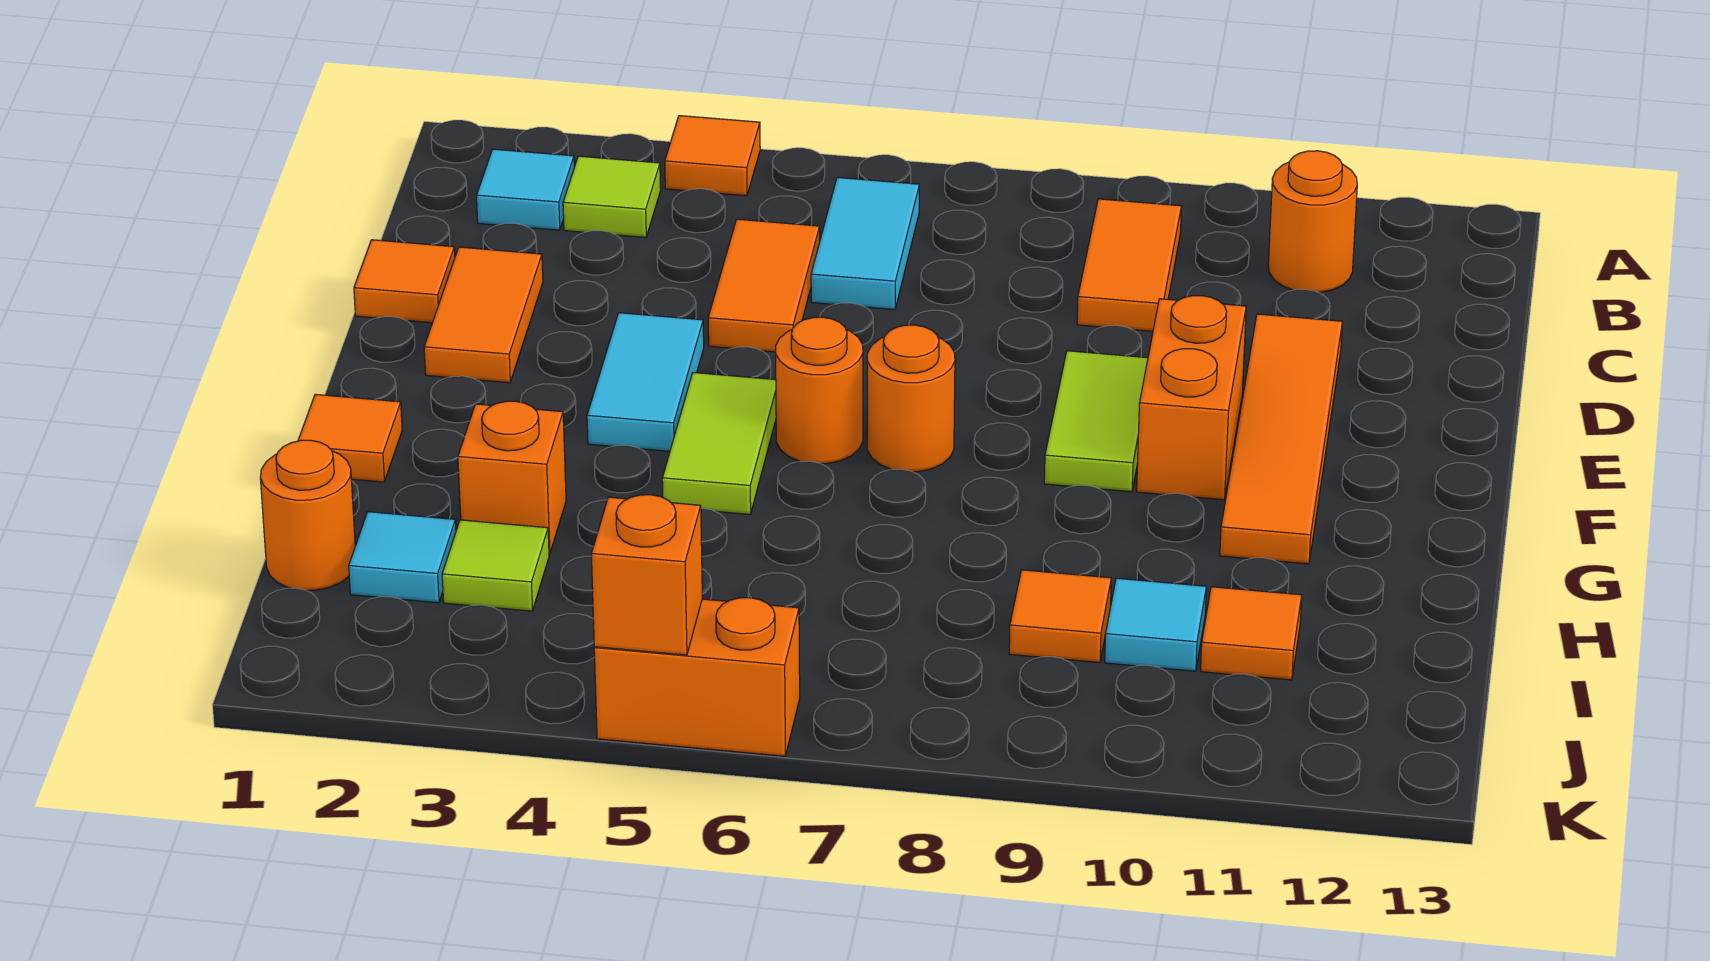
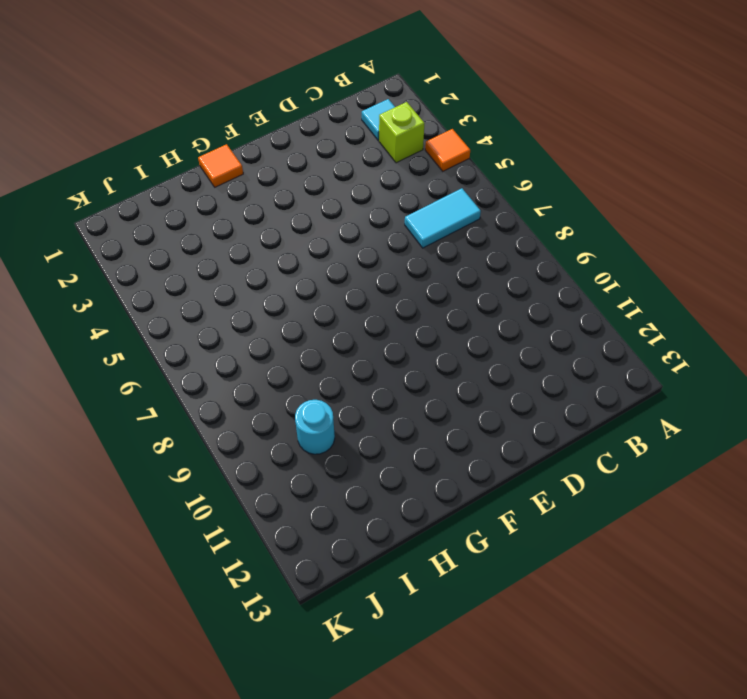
lime 1x1 brick [379,102,425,163] -> lime 1x1 tile [563,156,661,237]
cyan 1x1 round brick [295,400,335,454] -> cyan 1x1 tile [1105,578,1206,671]
none -> orange 1x2 tile [1077,199,1181,331]
none -> orange 1x1 round brick [1268,151,1357,293]
none -> orange 1x2 tile [708,219,820,352]

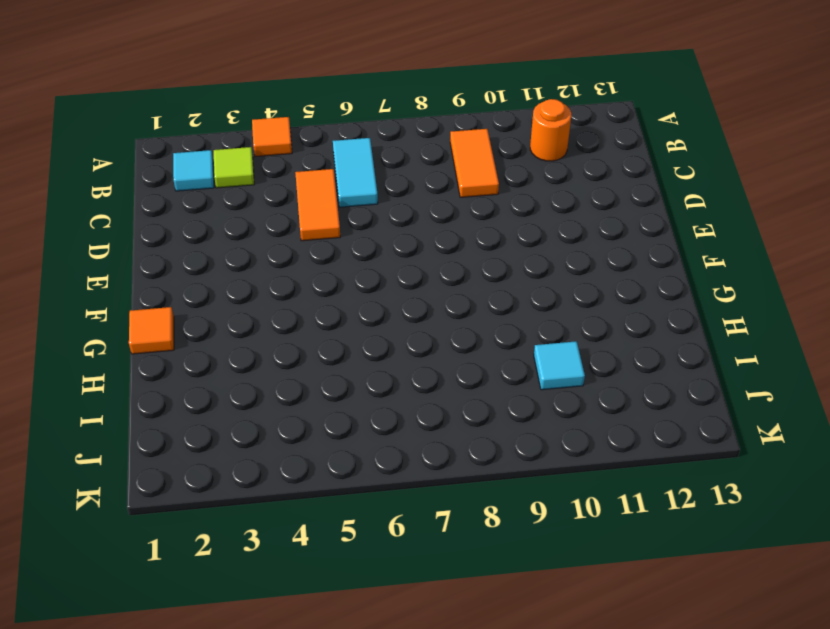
none -> orange 1x1 tile [354,240,455,323]
none -> orange 1x2 tile [424,247,543,383]
none -> orange 1x4 tile [1220,314,1342,564]

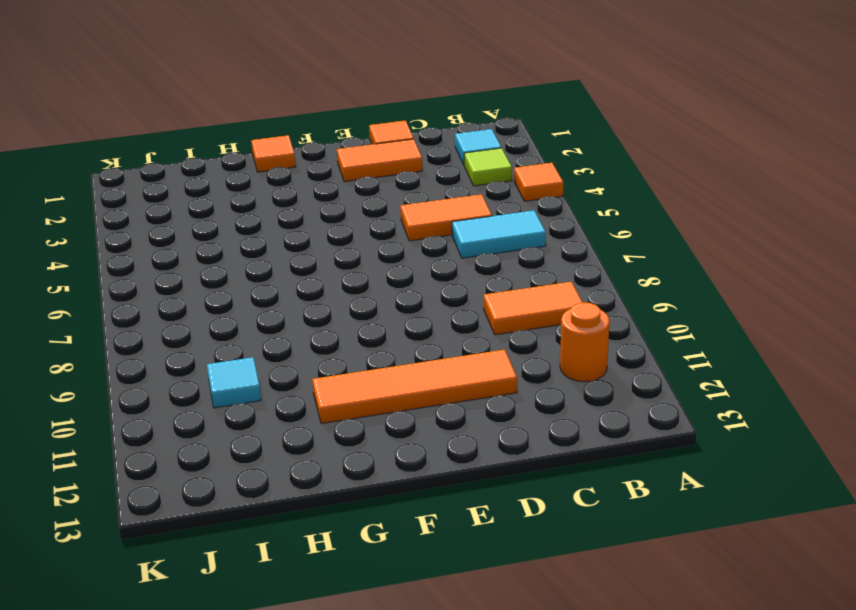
none -> cyan 1x2 tile [587,313,704,451]
none -> lime 1x2 tile [1044,351,1148,492]
none -> orange 1x2 brick [1137,296,1246,500]

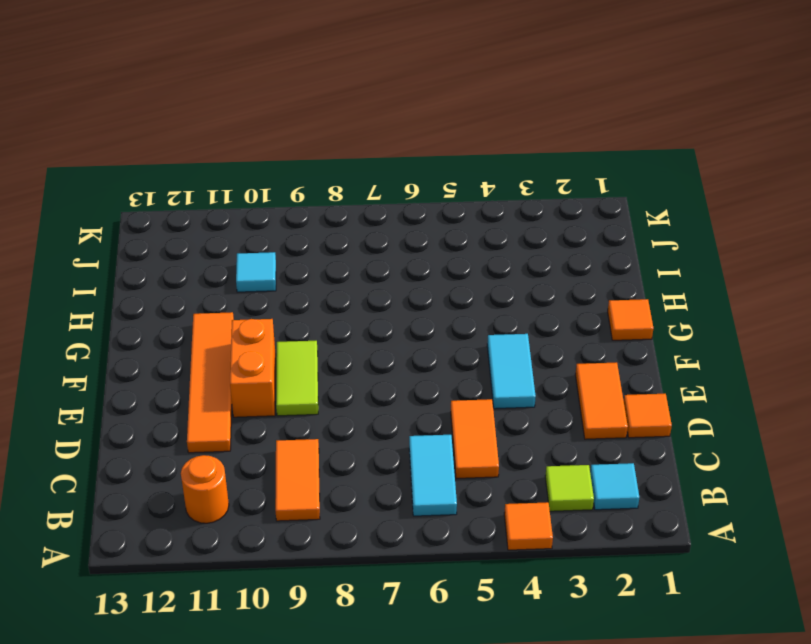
none -> lime 1x2 tile [662,373,776,514]
none -> orange 1x1 round brick [776,317,863,464]
none -> orange 1x1 round brick [867,325,955,472]

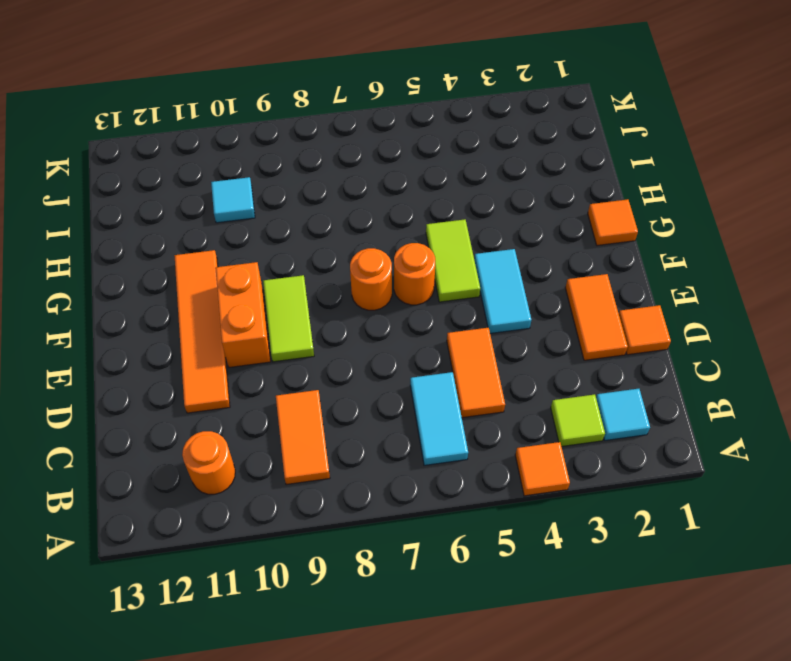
none -> orange 1x1 brick [458,401,566,554]
none -> orange 1x1 round brick [260,440,355,590]
none -> cyan 1x1 tile [349,512,456,603]

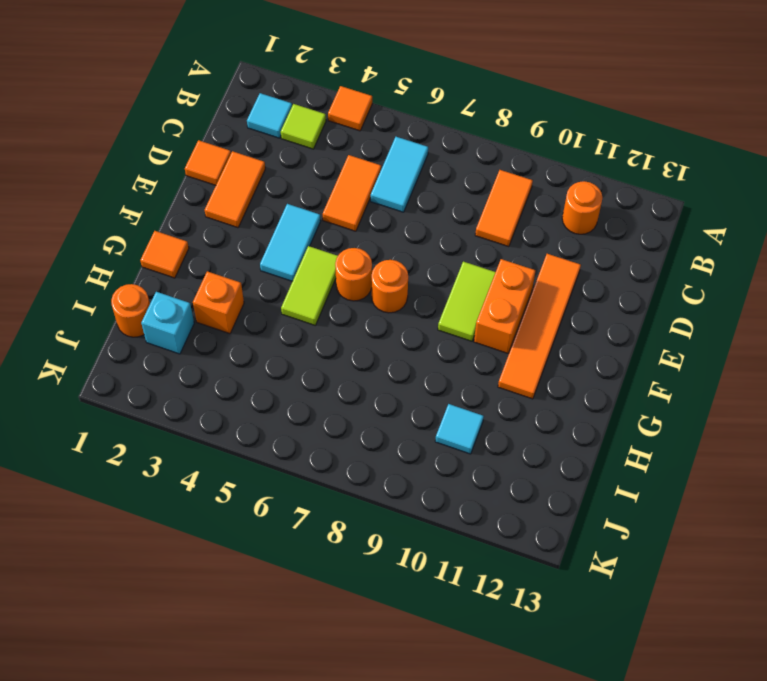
cyan 1x1 brick [141,292,194,354] -> cyan 1x1 tile [349,512,456,603]
none -> lime 1x1 tile [442,520,549,611]
none -> orange 1x1 tile [1009,570,1111,663]
none -> orange 1x1 tile [1201,587,1302,680]

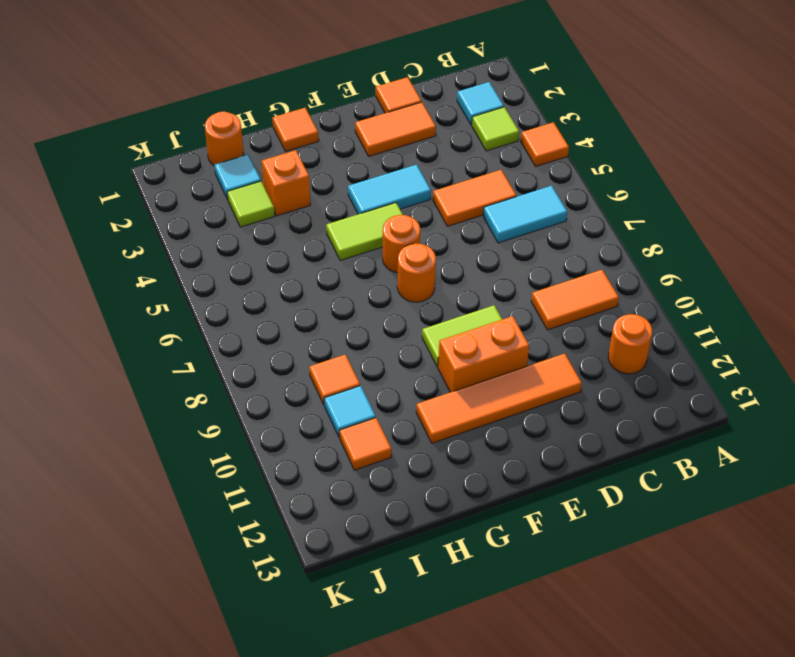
none -> orange 1x2 brick [594,598,800,756]
none -> orange 1x1 brick [591,495,702,655]

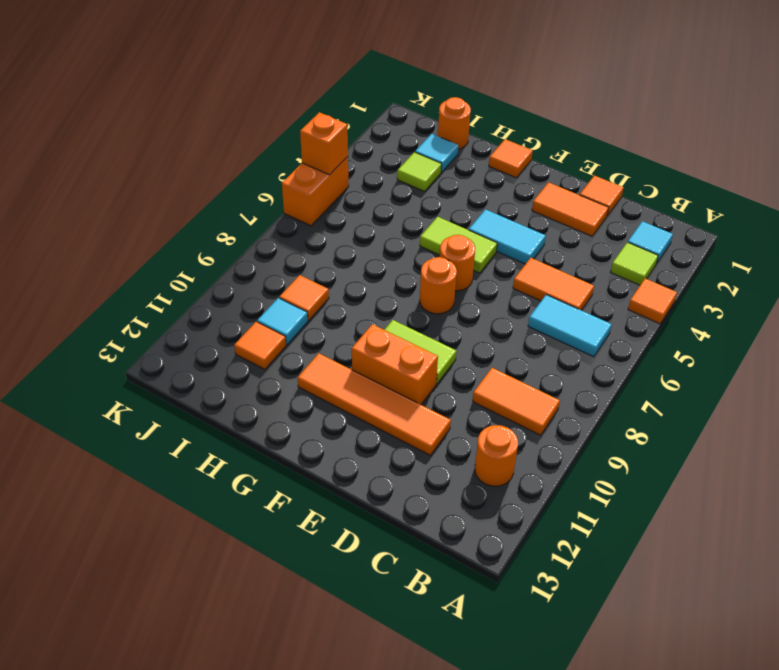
none -> orange 1x1 brick [458,401,566,554]

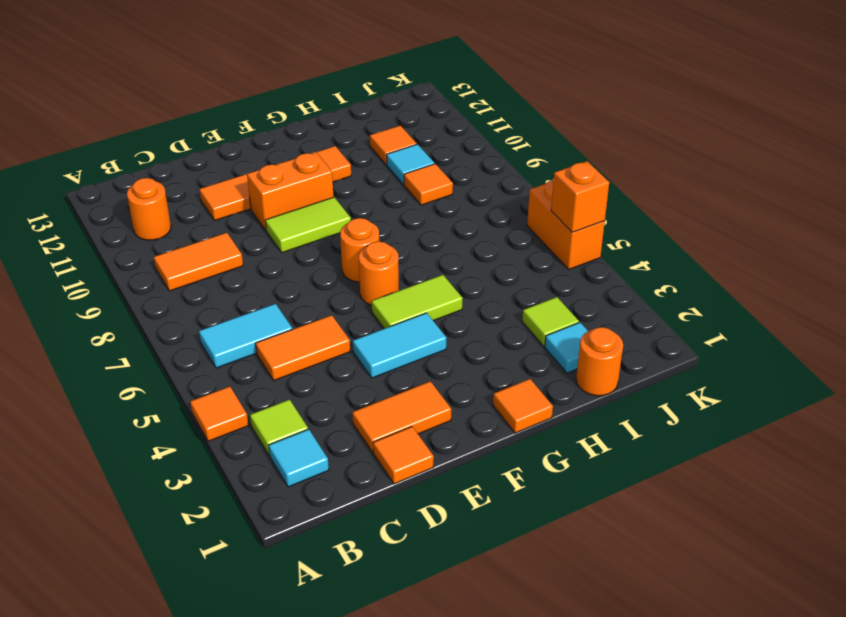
none -> orange 1x1 brick [458,401,566,554]

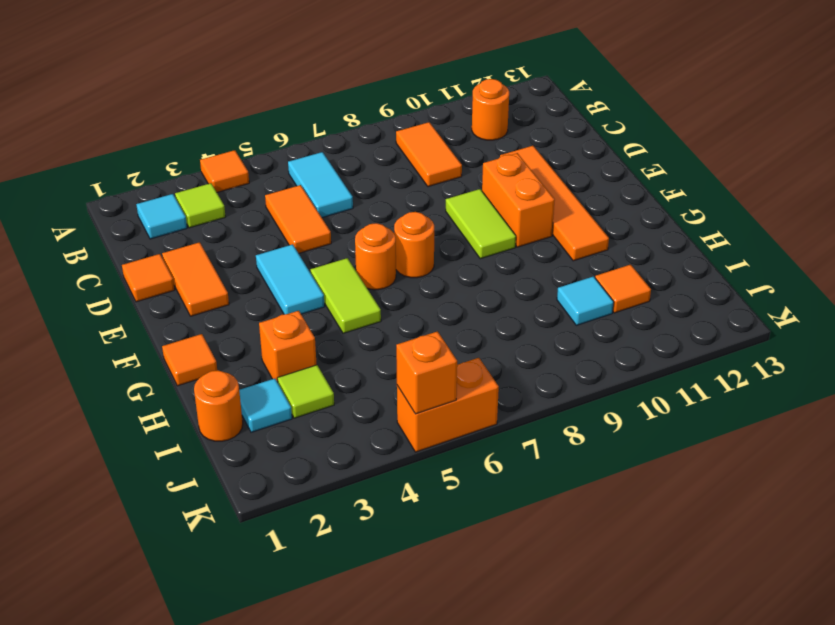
none -> orange 1x1 tile [1009,570,1111,663]

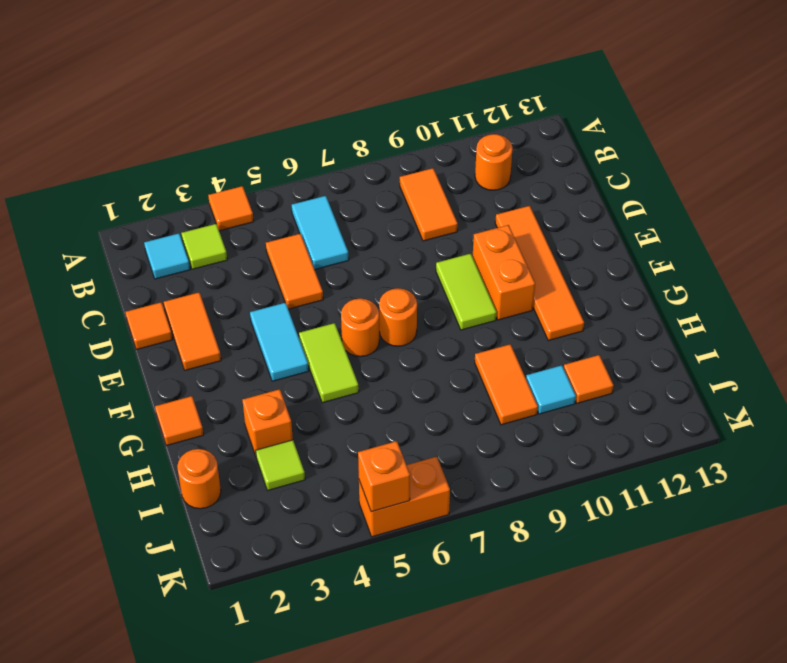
orange 1x2 tile [475,344,538,425] -> orange 1x1 tile [1009,570,1111,663]
none -> cyan 1x1 tile [349,512,456,603]

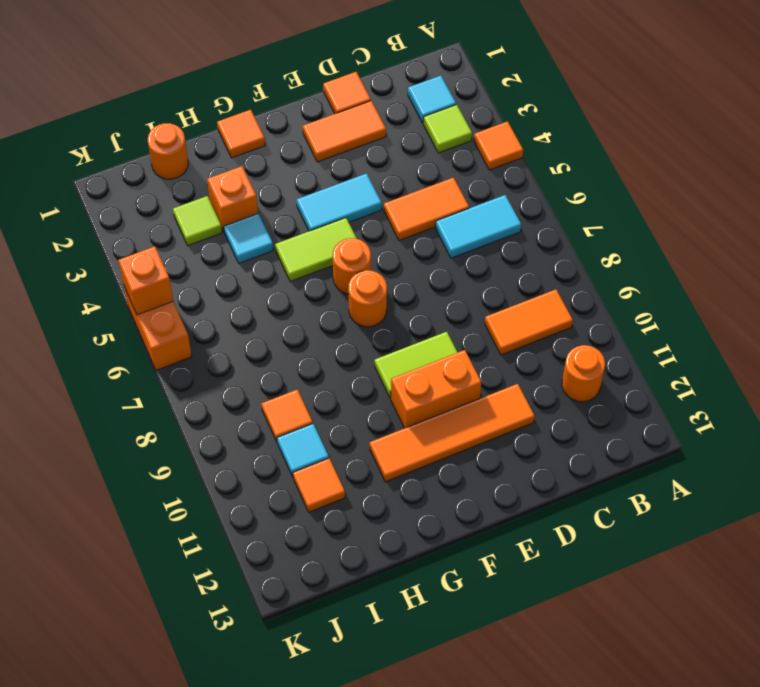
cyan 1x1 tile [224,214,273,263] -> cyan 1x1 tile moved to [349,512,456,603]

